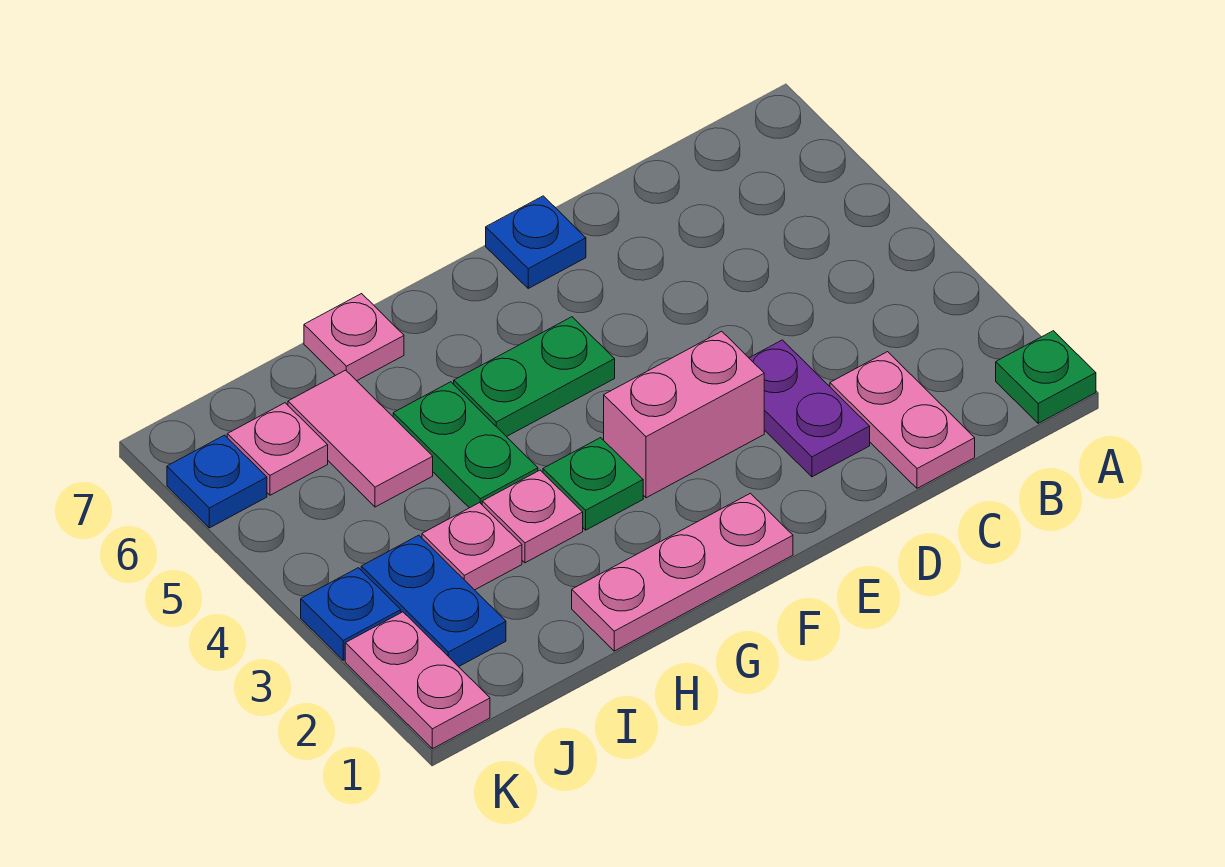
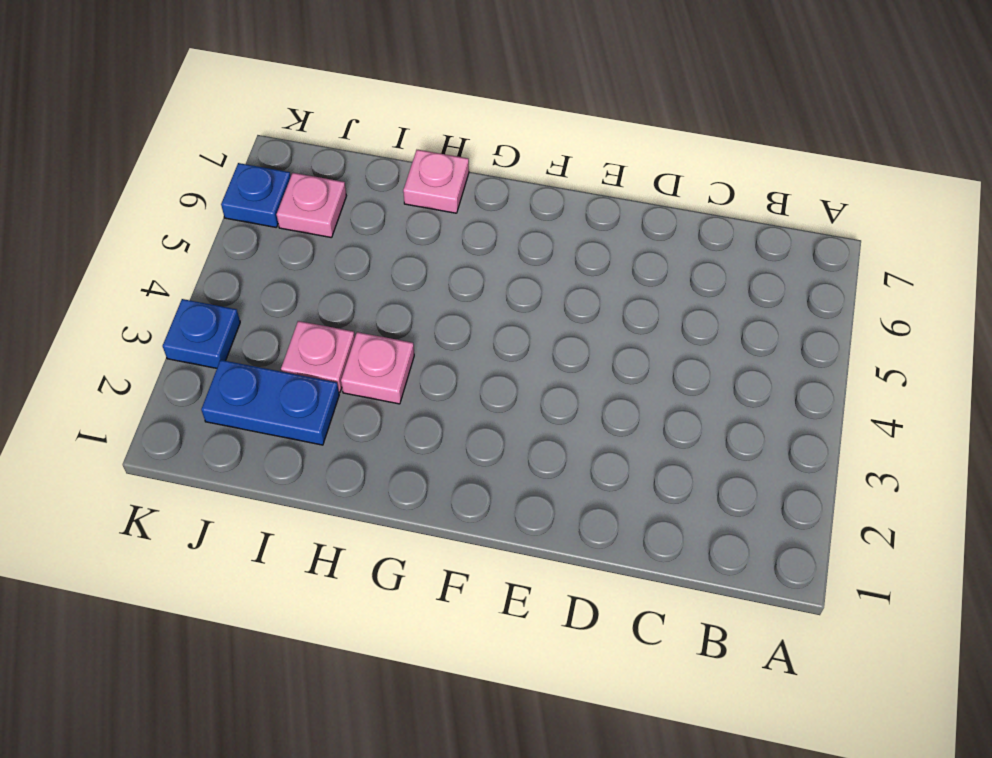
blue 1x2 plate [201,360,339,445] -> blue 1x2 plate turned to [361,535,506,667]
none -> green 1x1 plate [996,331,1096,423]
none -> pink 1x2 plate [830,352,975,488]
none -> purple 1x2 plate [749,340,870,477]

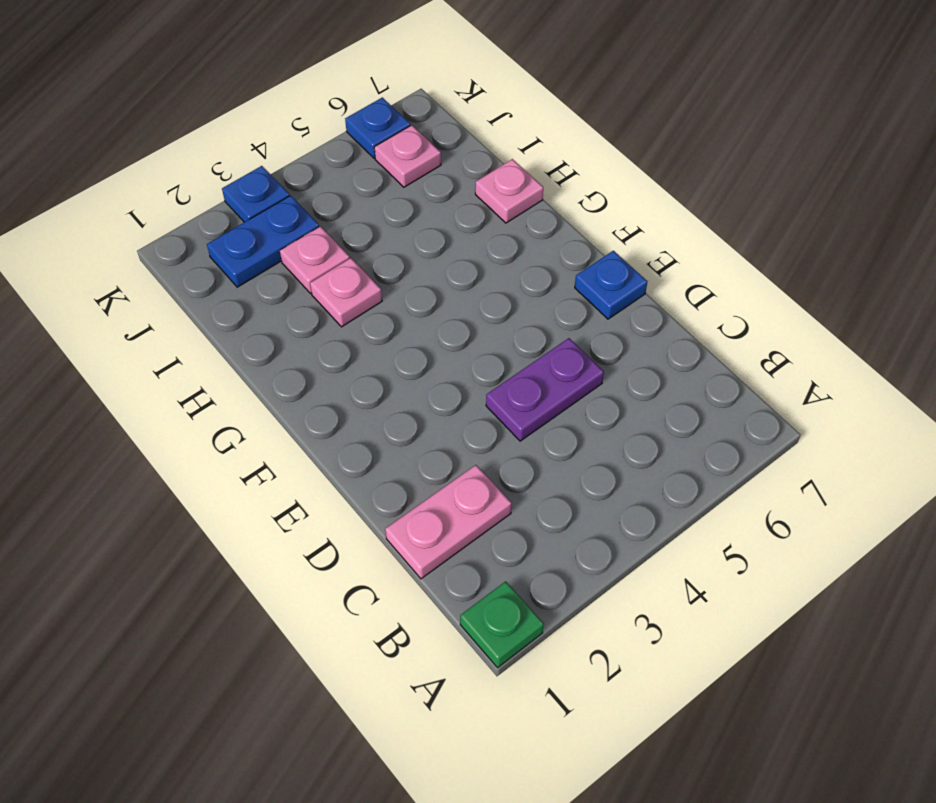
purple 1x2 plate [486,338,604,441] -> purple 1x2 plate moved to [749,340,870,477]
none -> pink 1x2 brick [604,331,764,498]
none -> pink 1x3 plate [572,493,793,651]
none -> green 1x2 plate [454,317,615,437]

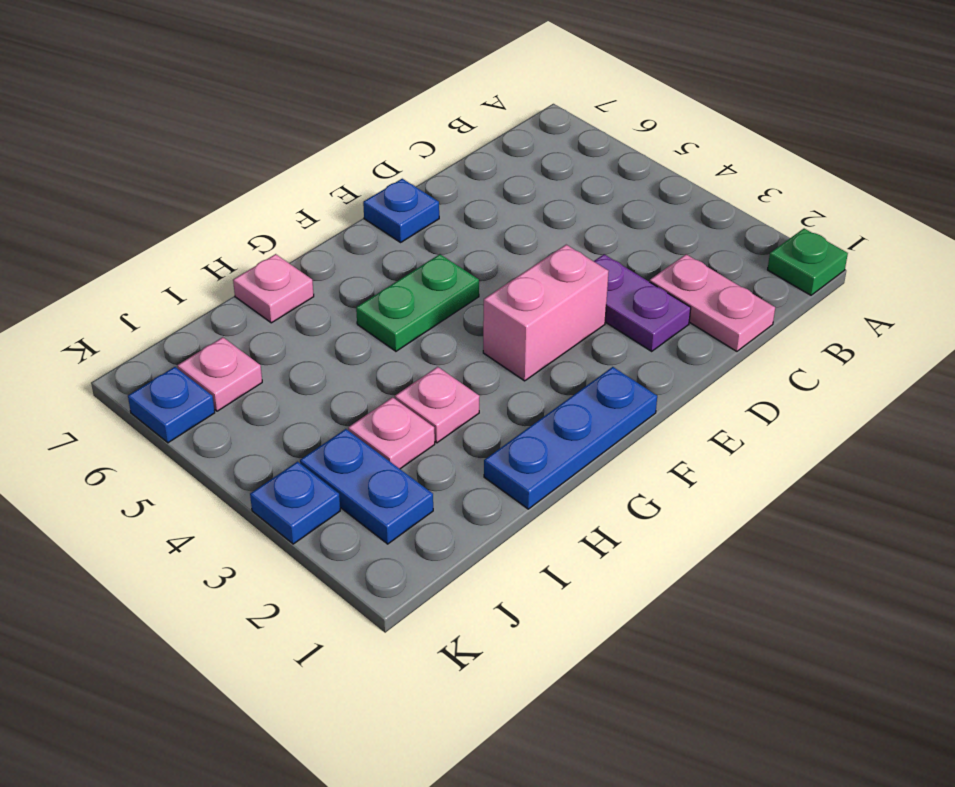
blue 1x3 plate [484,367,657,509] -> pink 1x3 plate [572,493,793,651]
none -> green 1x1 plate [543,438,643,530]
none -> green 1x2 plate [393,382,538,508]
none -> pink 1x2 tile [288,370,433,507]

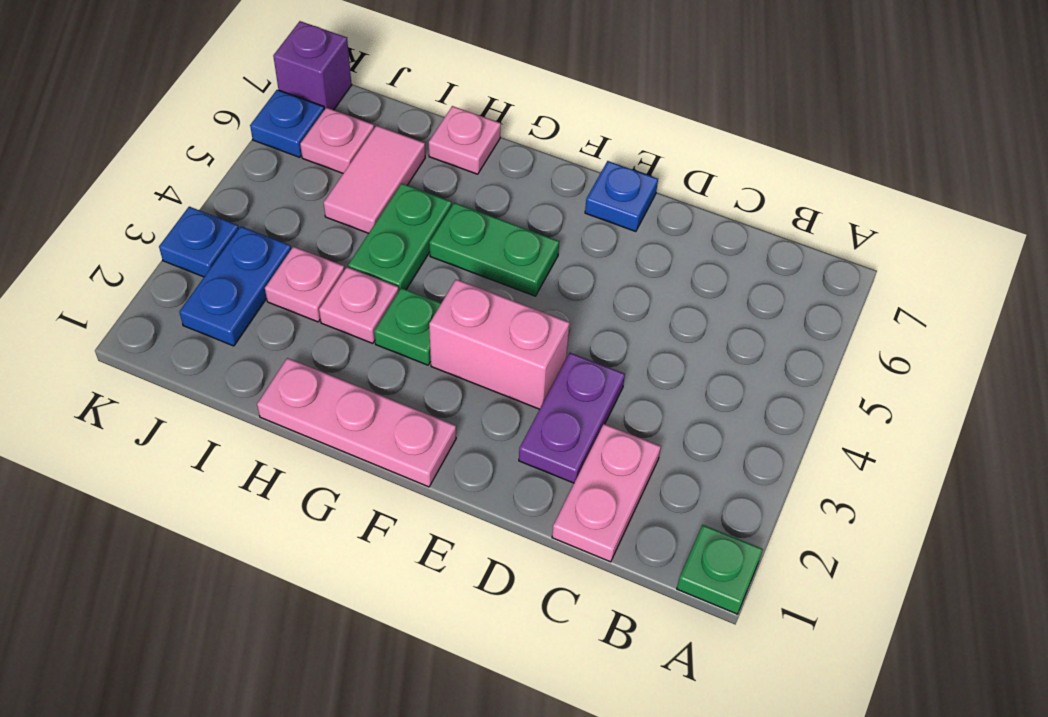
purple 1x1 brick [273,21,352,110] -> none
none -> pink 1x2 plate [345,612,490,749]

